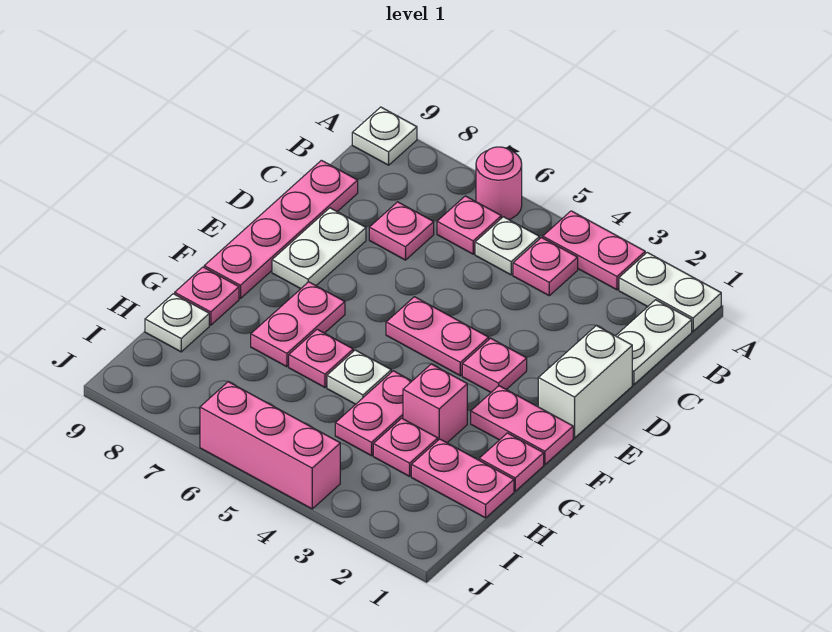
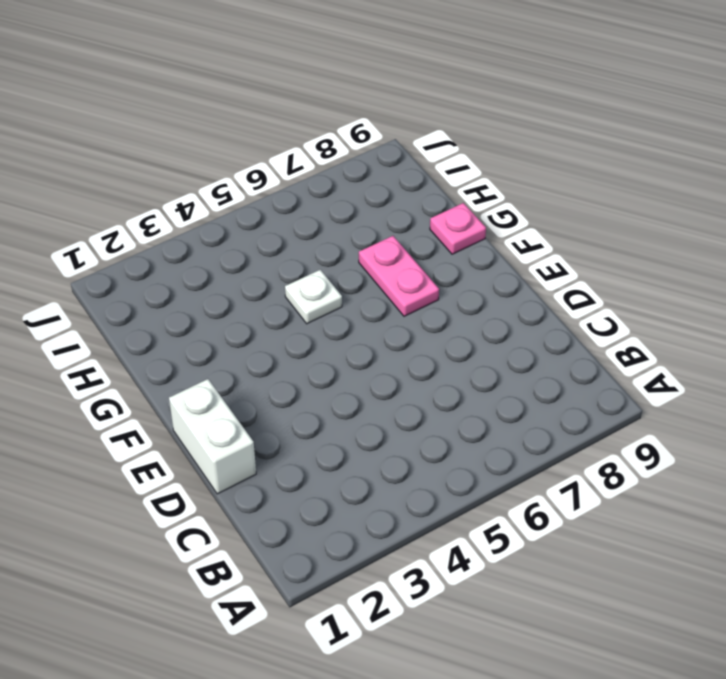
none -> white 1x2 plate [619,252,721,331]
none -> pink 1x2 plate [543,211,645,290]
none -> pink 1x1 round brick [476,147,522,219]

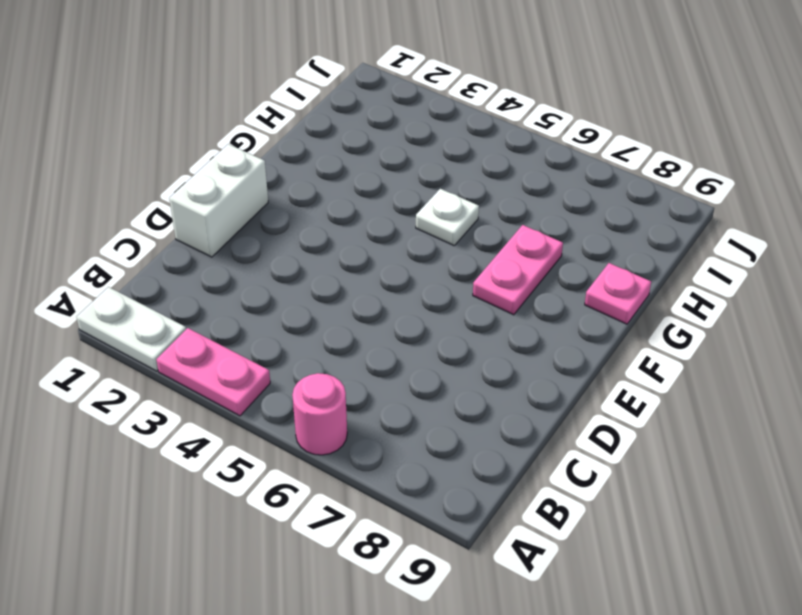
none -> white 1x1 plate [352,107,417,165]
none -> white 1x2 plate [616,300,692,385]
none -> pink 1x1 plate [513,238,578,296]

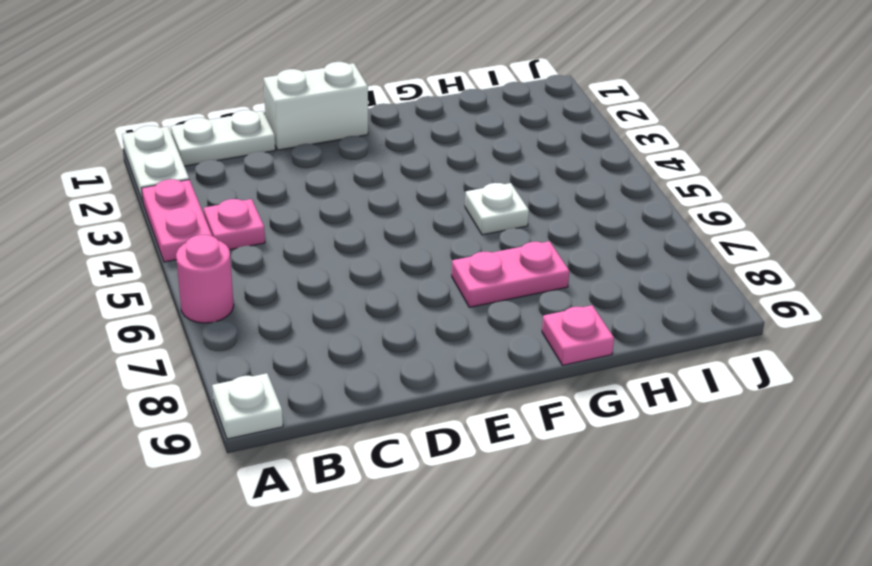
none -> white 1x1 plate [475,217,540,275]
none -> pink 1x1 plate [437,196,501,254]
none -> pink 1x1 plate [369,202,434,260]

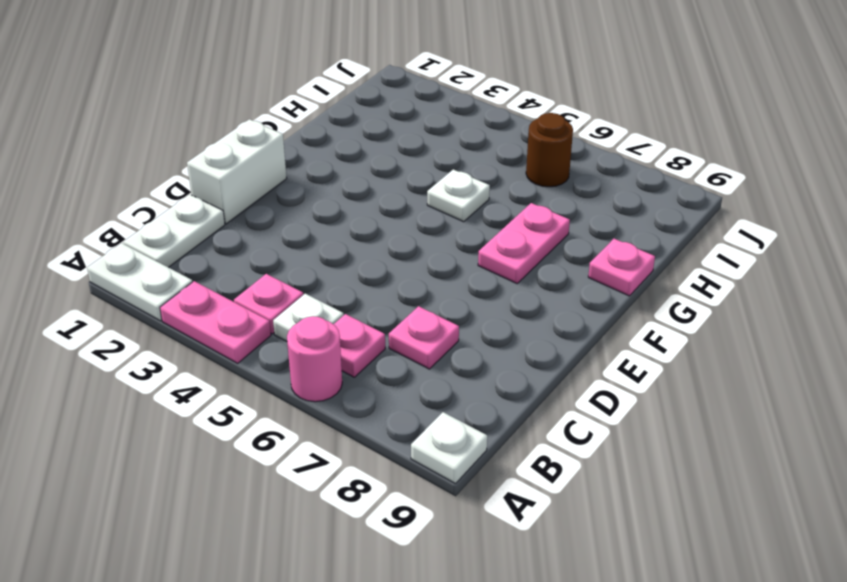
brown 1x1 round brick [526,113,573,187] -> none
none -> pink 1x4 plate [204,160,358,299]
none -> white 1x2 plate [272,208,366,289]
none -> pink 1x1 plate [462,338,527,392]

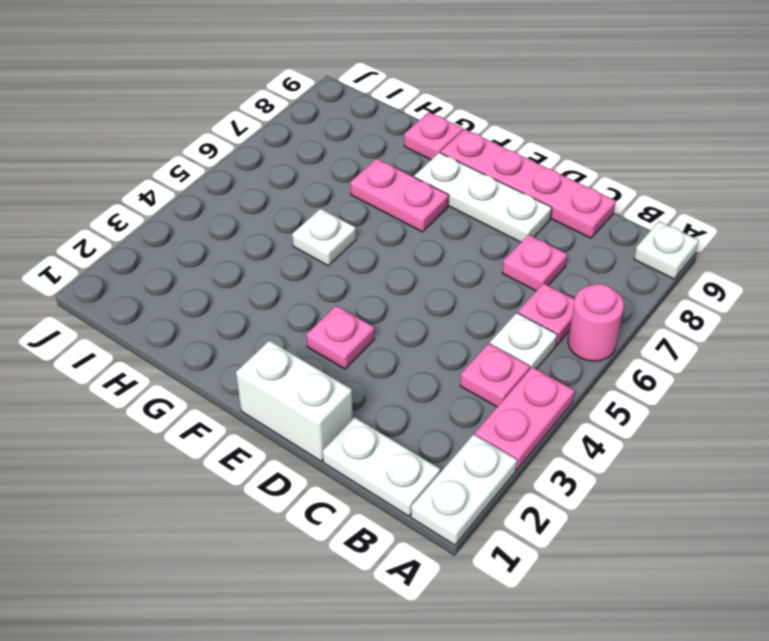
white 1x3 plate [414,152,552,242] -> white 1x2 plate [272,208,366,289]
none -> pink 1x2 plate [386,297,489,376]
none -> pink 1x2 plate [471,386,573,465]
none -> pink 1x1 plate [479,433,544,491]

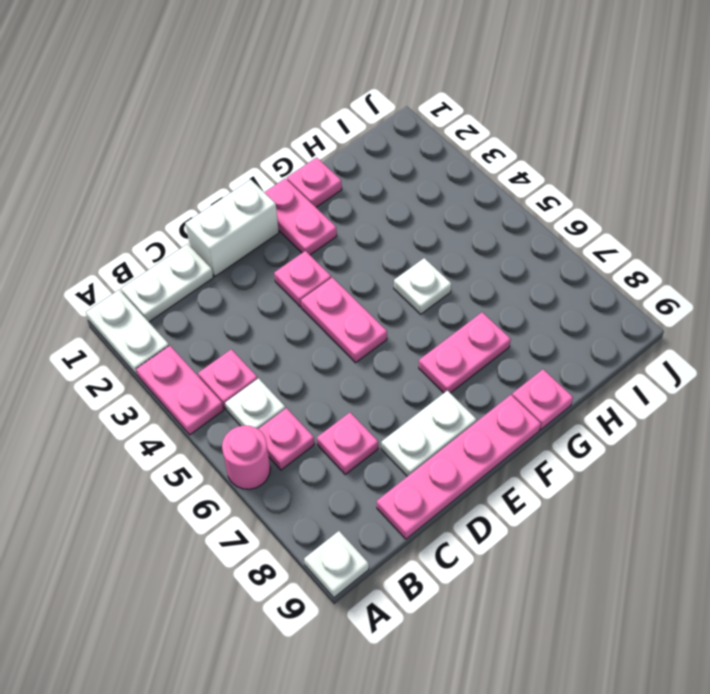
none -> pink 1x1 brick [403,364,467,443]
none -> pink 1x2 plate [335,371,412,456]
none -> pink 1x1 plate [289,329,353,387]

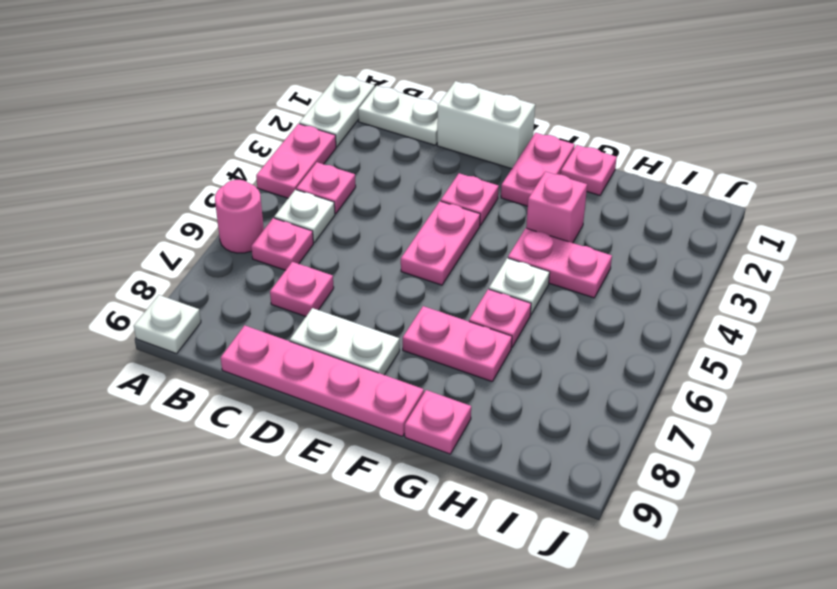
none -> pink 1x2 plate [411,439,514,518]
none -> pink 1x1 plate [373,418,438,476]
none -> white 1x1 plate [145,294,209,352]

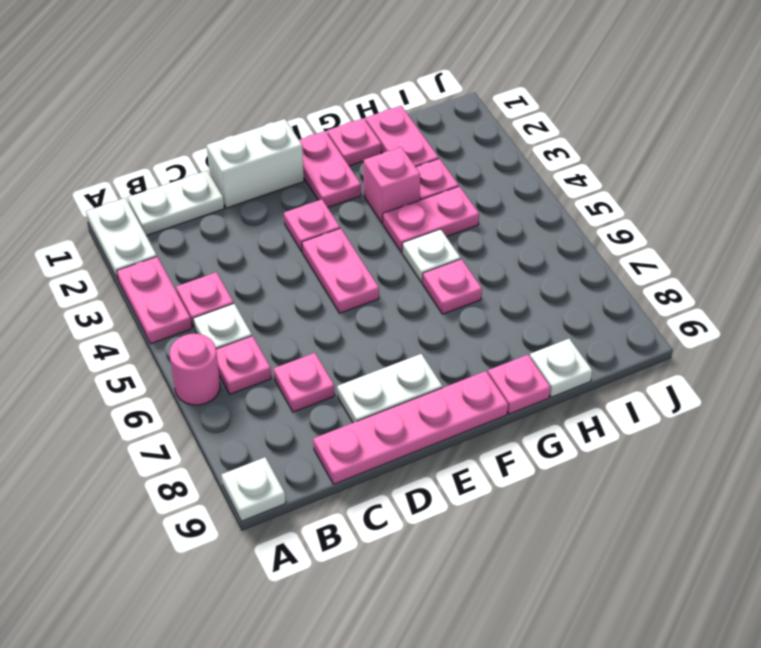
none -> pink 1x2 plate [251,282,345,367]
none -> pink 1x3 brick [200,382,340,509]

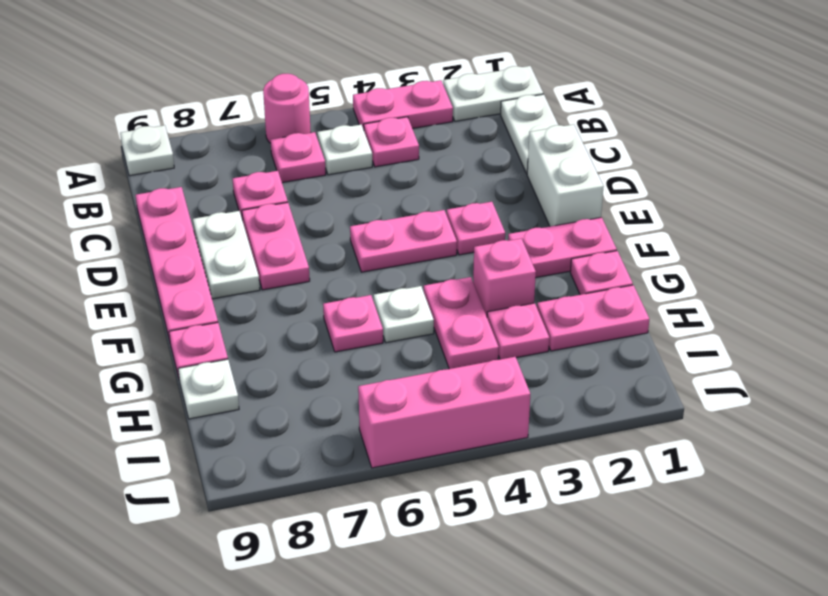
pink 1x2 plate [242,203,310,290] -> pink 1x2 plate moved to [251,282,345,367]

